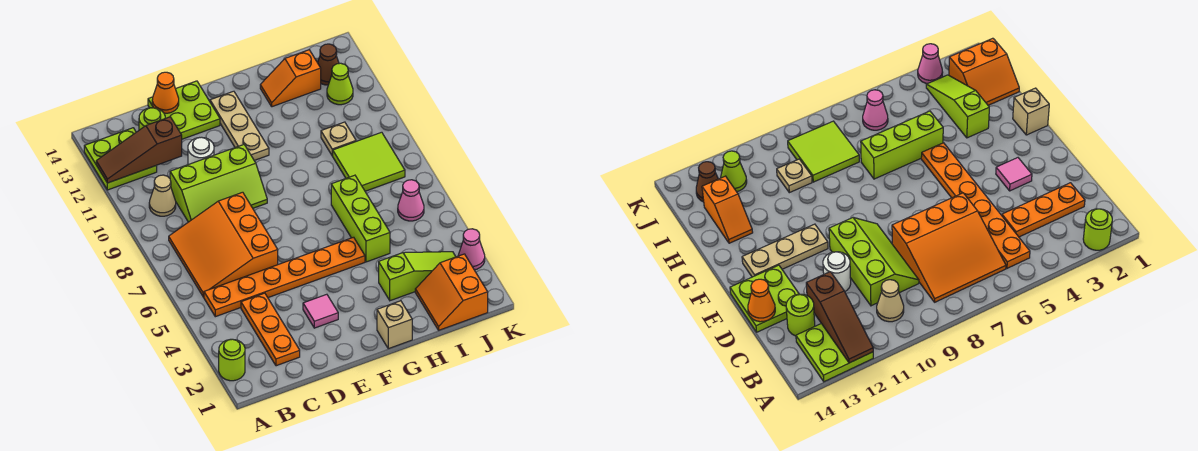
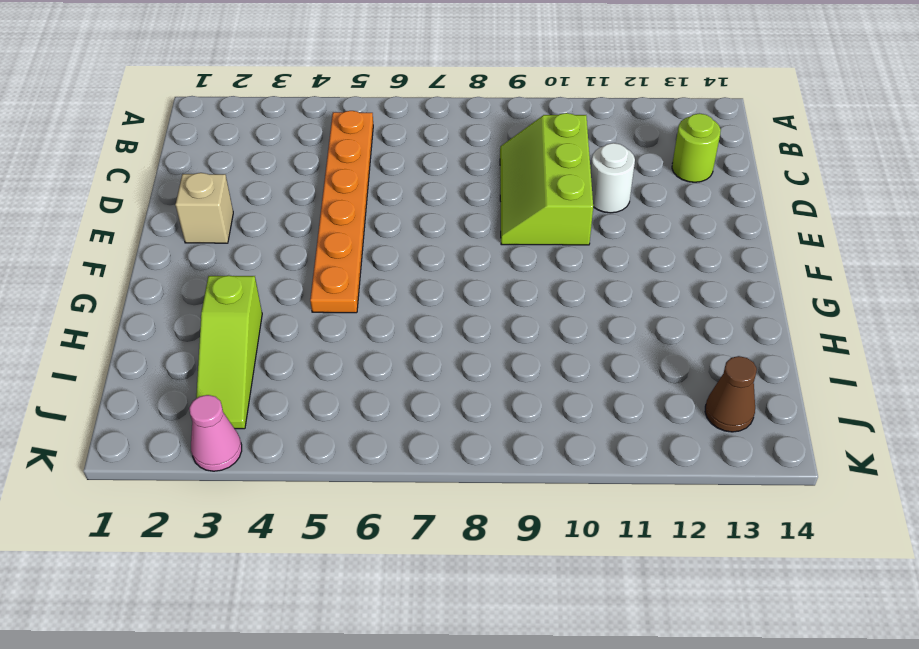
tan 1x1 brick [175,173,233,243] -> tan 1x1 brick moved to [377,301,412,349]
none -> lime 1x1 round brick [219,339,245,381]
none -> lime 2x2 plate [84,128,157,190]
none -> orange 3x3 slope [169,192,278,297]

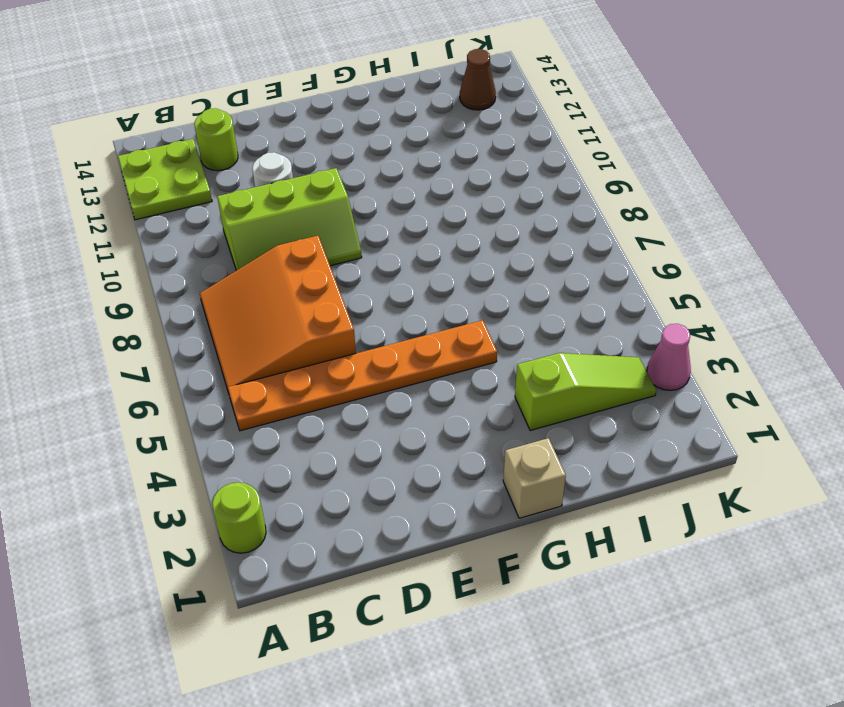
none -> tan 1x1 cone [149,175,176,216]
none -> orange 1x3 plate [241,293,300,366]
none -> lime 2x2 plate [148,81,220,139]

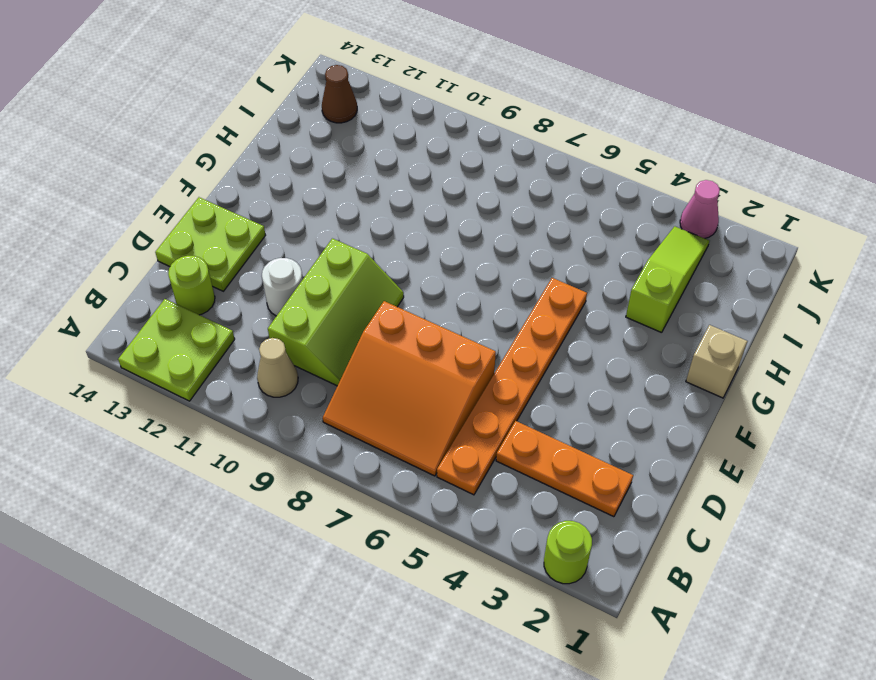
none -> pink 1x1 tile [303,294,338,328]
none -> tan 1x3 plate [210,91,269,160]
none -> lime 1x3 brick [331,175,390,262]

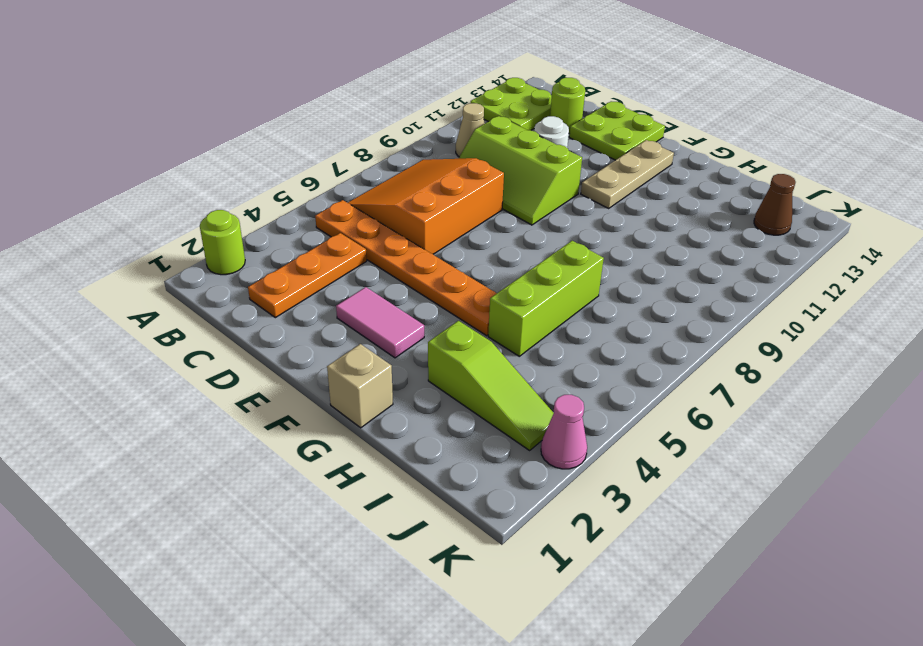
pink 1x2 tile [336,287,424,358] -> pink 1x1 tile [303,294,338,328]
none -> orange 1x2 slope [260,50,321,107]
none -> orange 2x2 slope [415,254,488,330]
none -> lime 2x2 tile [333,132,405,191]

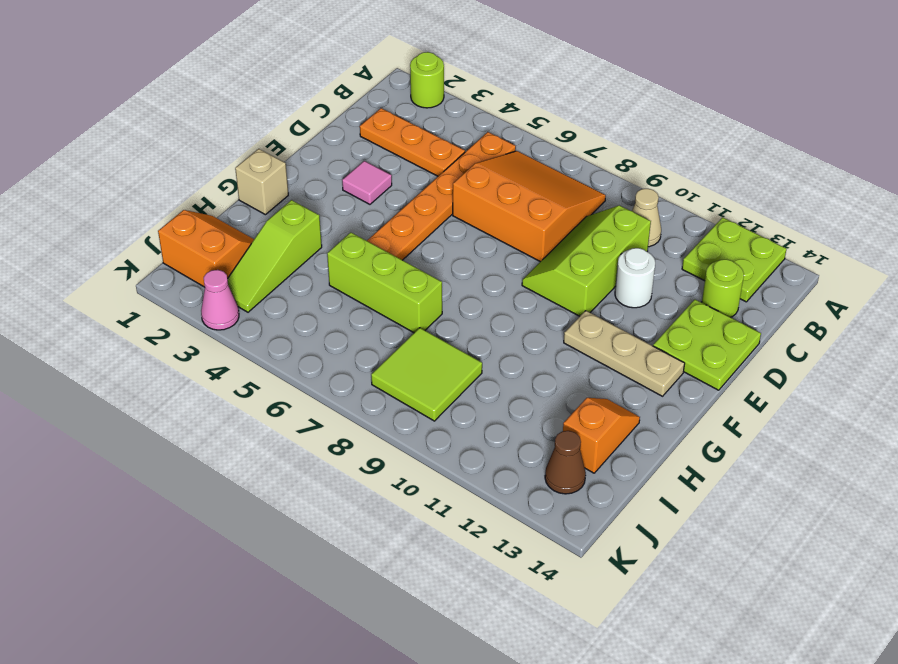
none -> tan 1x1 plate [321,122,356,156]
none -> pink 1x1 cone [398,180,424,221]
none -> lime 1x1 cone [327,63,353,105]

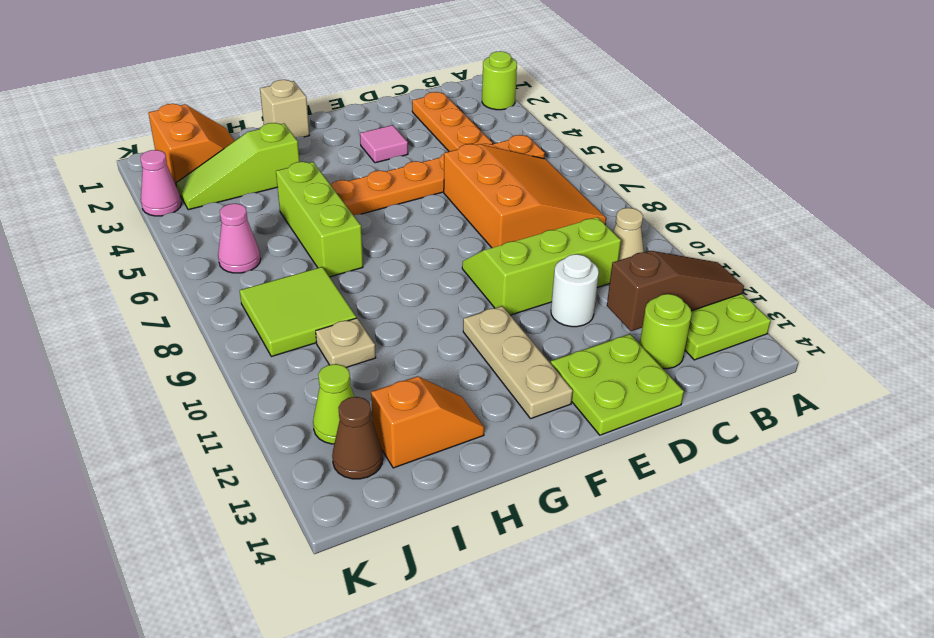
none -> orange 1x1 cone [152,72,179,113]

